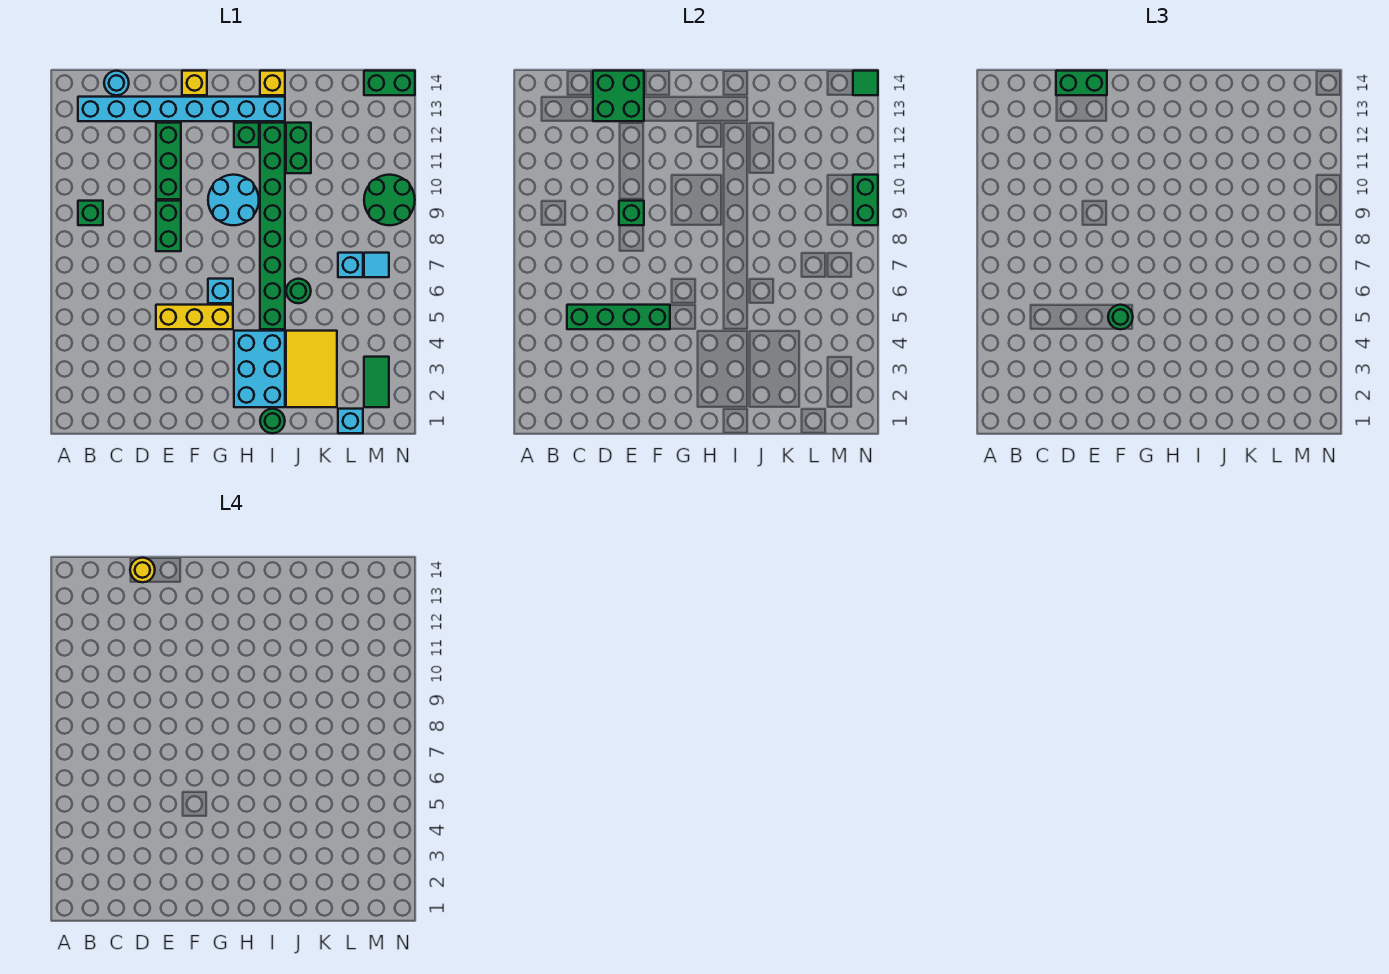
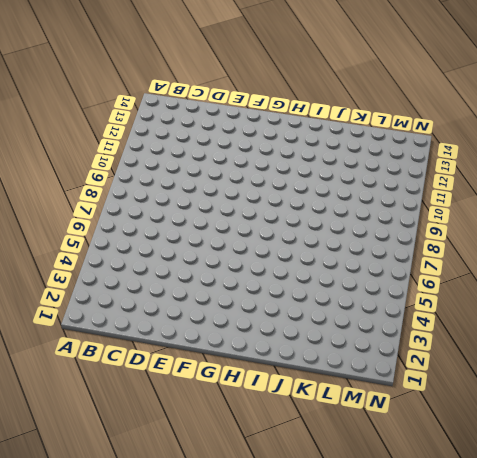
none -> green 1x1 brick [78,201,103,225]
none -> cyan 1x8 brick [78,97,285,121]
none -> cyan 1x1 round brick [104,71,129,95]
none -> yellow 1x3 brick [156,305,233,329]

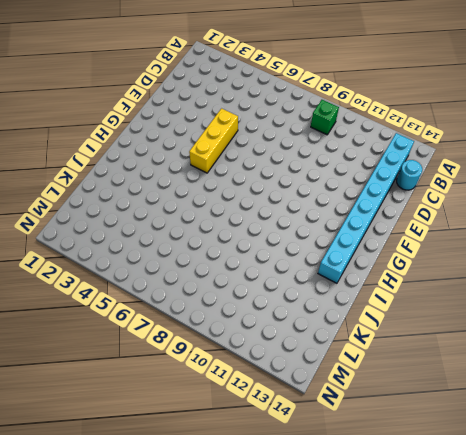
none -> green 1x2 brick [156,201,181,251]
none -> green 1x3 brick [156,123,181,199]
none -> yellow 1x1 brick [182,71,207,95]
none -> cyan 1x1 brick [208,279,233,303]

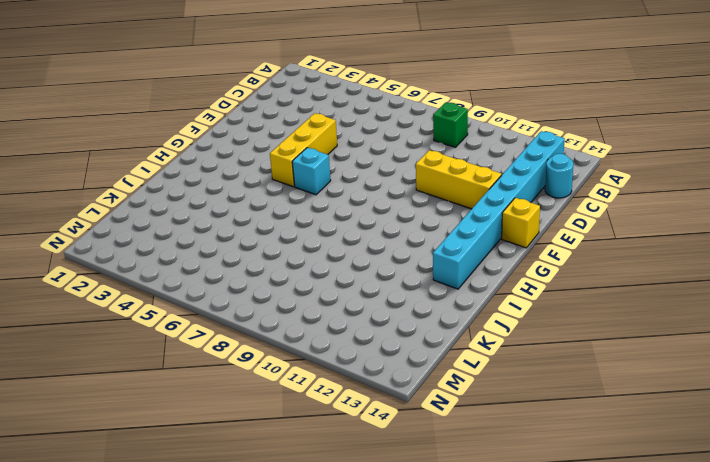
yellow 1x3 brick [416,150,502,209] -> green 1x3 brick [156,123,181,199]
none -> green 1x2 brick [156,201,181,251]
none -> cyan 2x2 round brick [208,175,259,225]
none -> cyan 2x3 brick [234,331,285,407]
none -> green 1x1 brick [234,123,259,147]

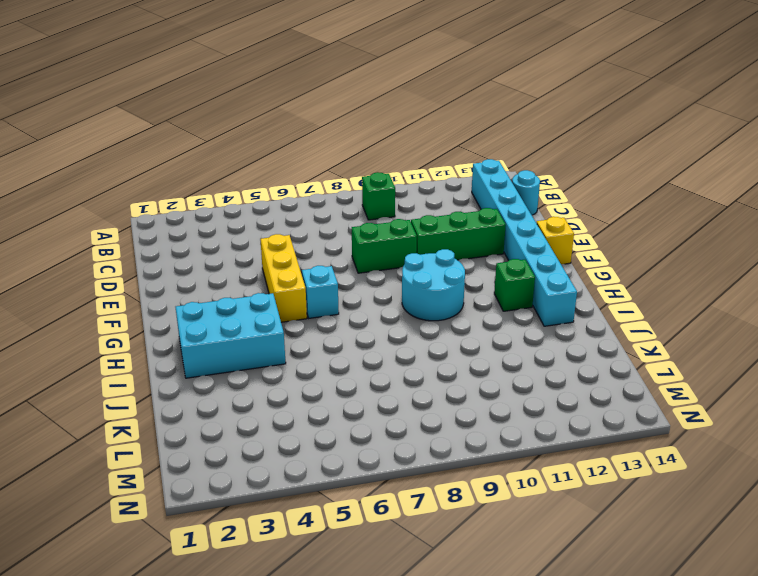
none -> green 1x1 round brick [260,409,285,433]
none -> green 1x8 brick [260,123,285,329]
none -> yellow 1x1 brick [260,71,285,95]
none -> yellow 2x3 tile [286,331,337,407]

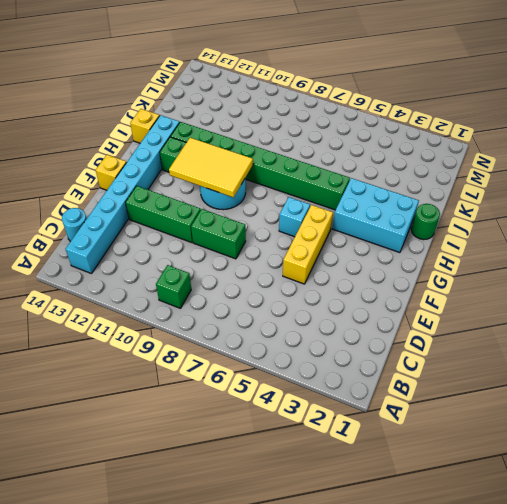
yellow 2x3 tile [169,138,253,197] -> yellow 2x3 tile moved to [286,331,337,407]
none -> green 1x1 round brick [286,279,311,303]
none -> green 1x2 brick [286,123,311,173]
none -> cyan 1x1 brick [338,409,363,433]
none -> cyan 1x1 brick [338,253,363,277]

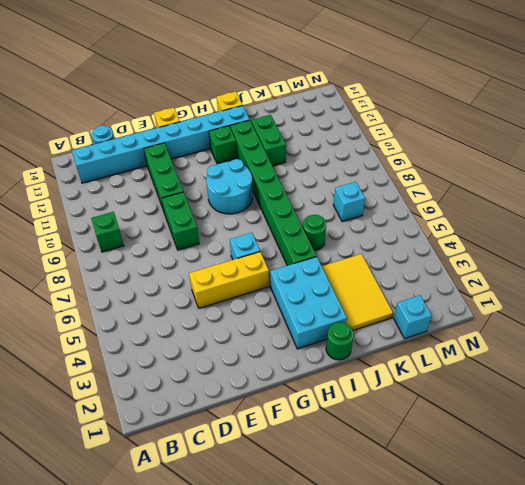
none -> green 1x2 tile [364,357,389,407]
none -> cyan 1x1 tile [364,253,389,277]
none -> green 2x2 round brick [364,175,415,225]
none -> green 1x2 brick [364,71,415,95]

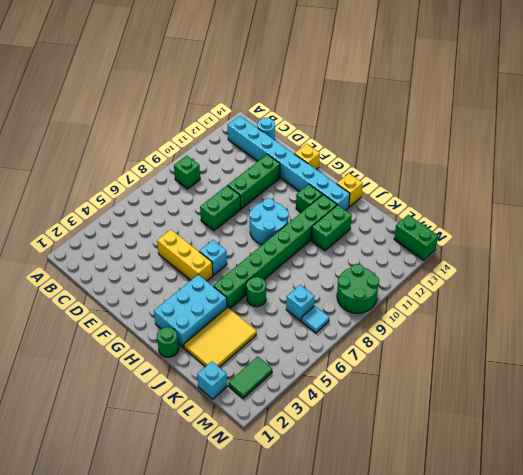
none -> green 1x4 brick [567,305,670,329]
none -> green 2x2 brick [593,71,644,121]
none -> green 1x1 brick [619,201,644,225]
none -> green 1x2 brick [853,175,878,225]

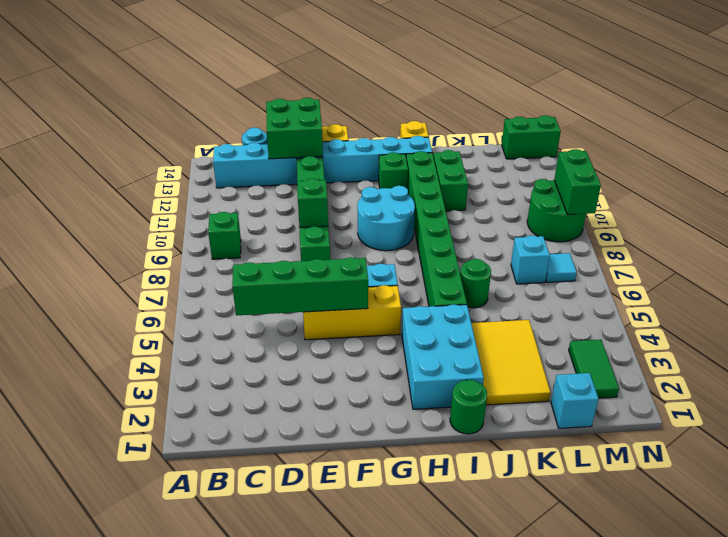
none -> green 1x1 tile [853,71,878,95]
none -> green 1x2 brick [1056,71,1107,95]
none -> green 1x1 round brick [1108,305,1133,329]
none -> yellow 1x1 round brick [130,558,155,582]

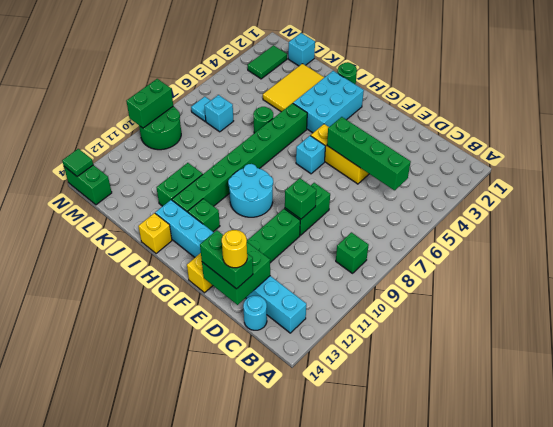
none -> green 1x1 round brick [1108,305,1133,329]

